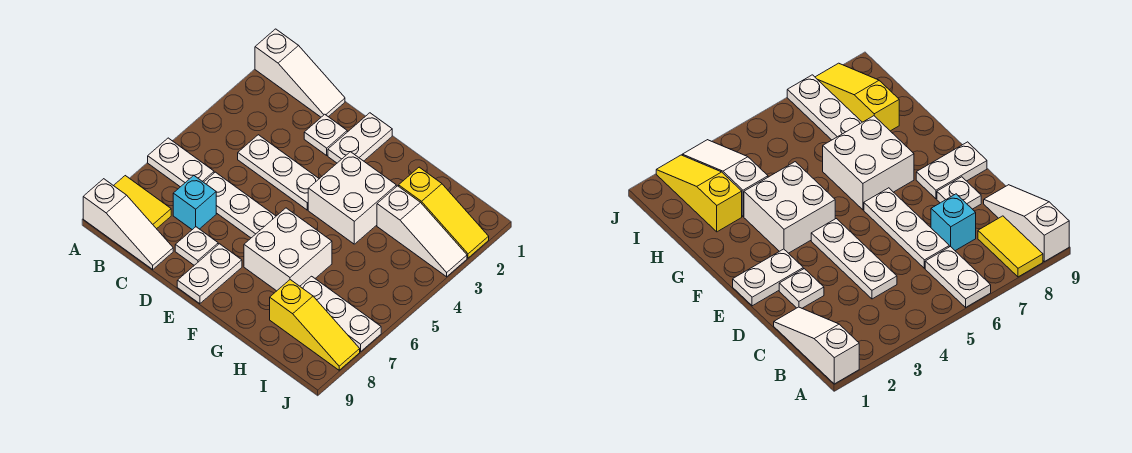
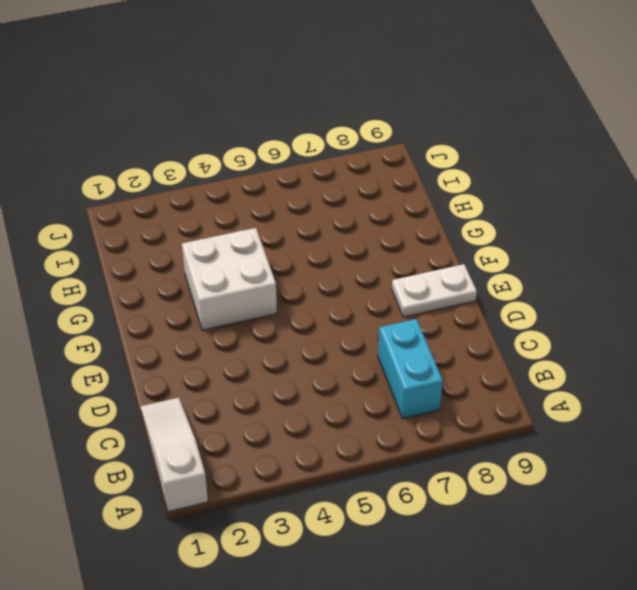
cyan 1x2 brick [378,319,443,419] -> cyan 1x1 brick [173,175,216,230]
none -> white 1x2 plate [148,138,214,187]
none -> yellow 1x2 tile [114,176,171,229]
none -> white 1x3 slope [83,179,173,269]

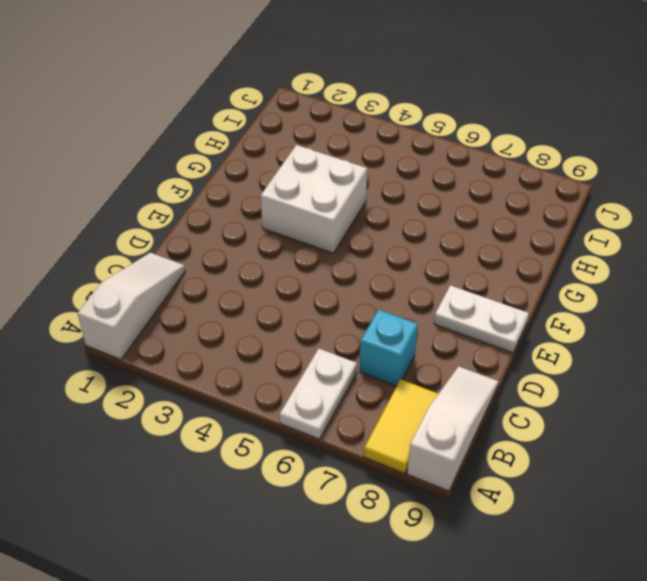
none -> white 1x3 plate [238,135,319,210]
none -> white 1x3 plate [204,172,276,238]
none -> white 1x1 plate [304,114,347,155]

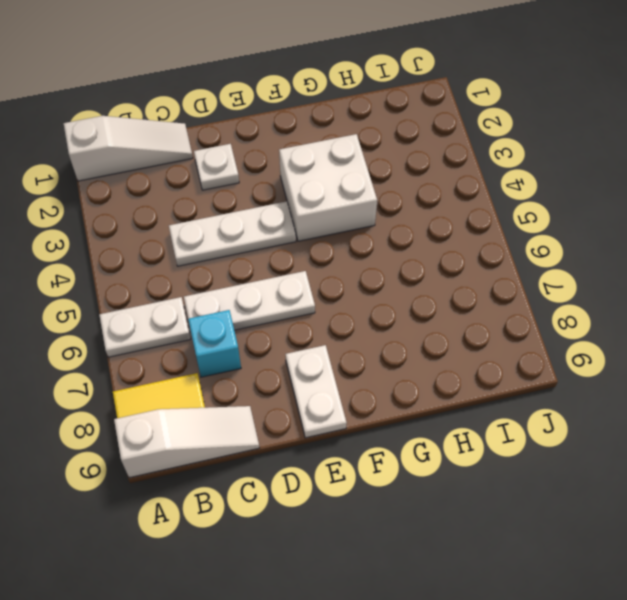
none -> white 1x1 plate [175,227,218,265]
none -> white 1x2 plate [328,113,392,163]
none -> white 2x2 brick [244,208,332,291]

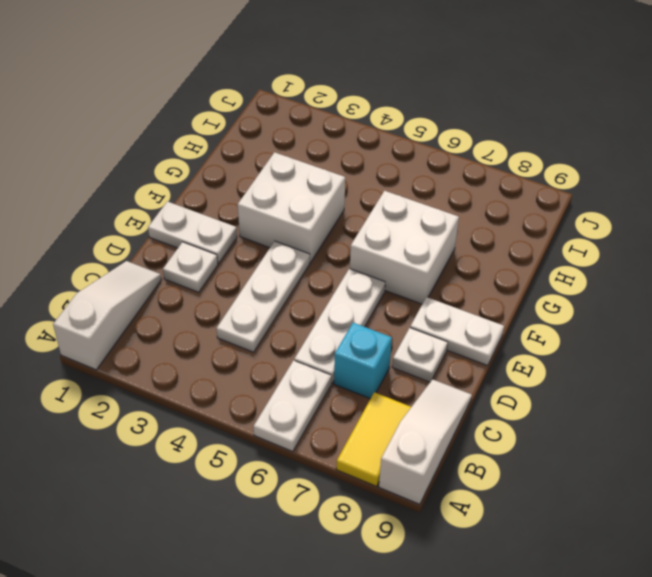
none -> yellow 1x3 slope [399,167,489,258]
none -> white 1x3 slope [377,186,467,277]
none -> white 1x3 plate [300,276,381,351]

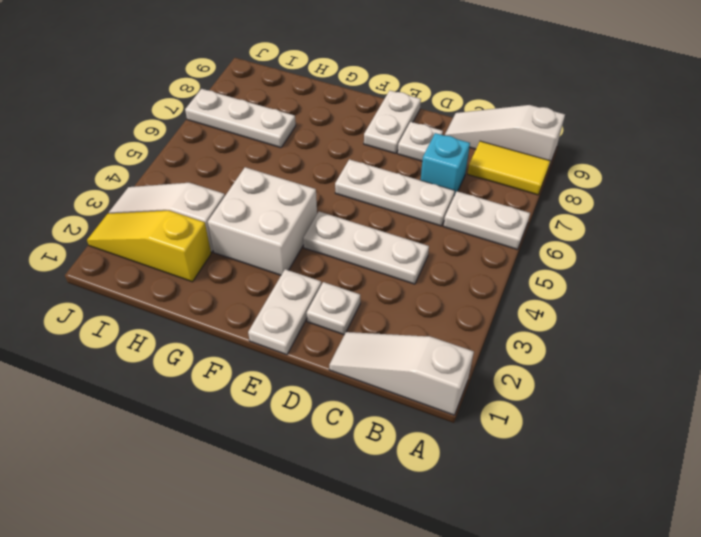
none -> white 2x2 brick [244,208,332,291]
none -> yellow 1x3 slope [270,280,360,370]

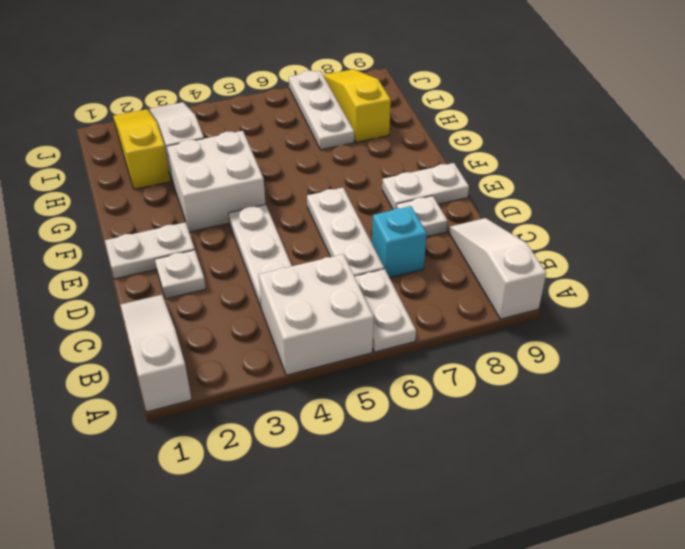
white 2x2 brick [259,254,374,375] -> white 2x2 brick moved to [244,208,332,291]
none -> yellow 1x2 tile [114,176,171,229]

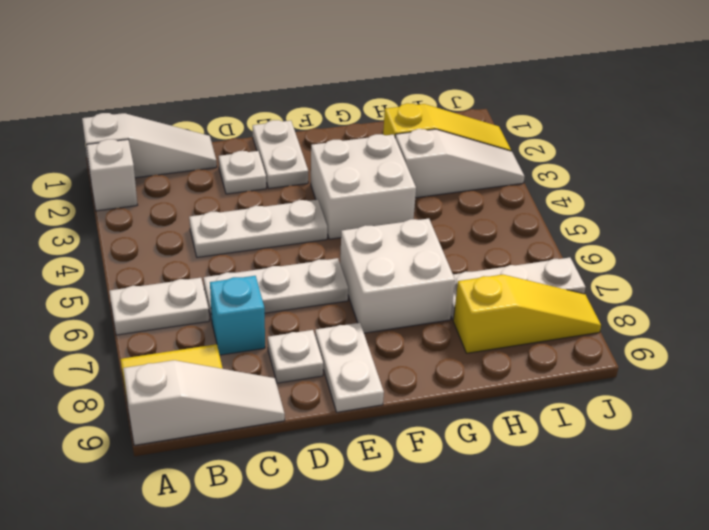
white 1x1 brick [86,139,137,211] -> none

